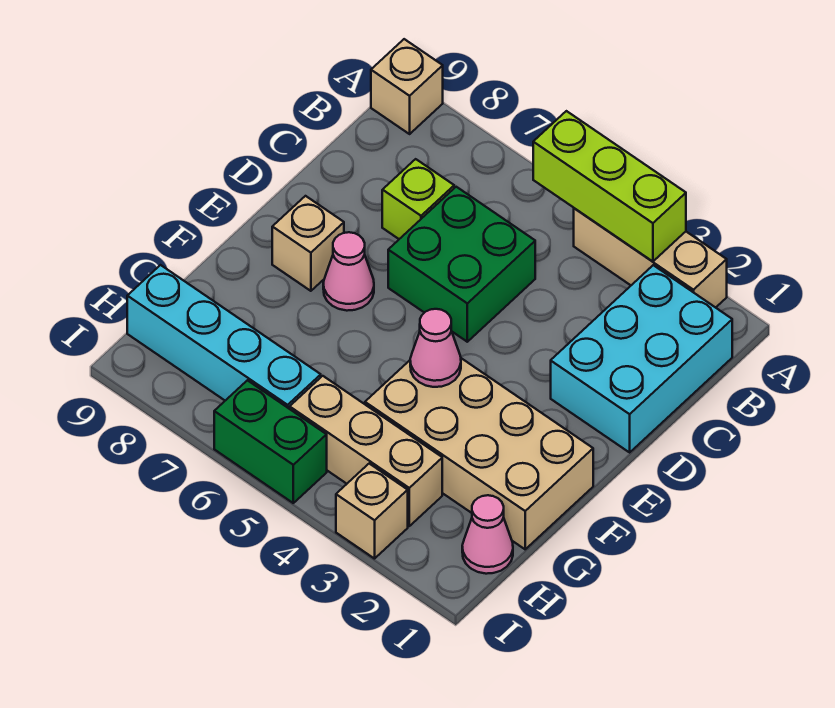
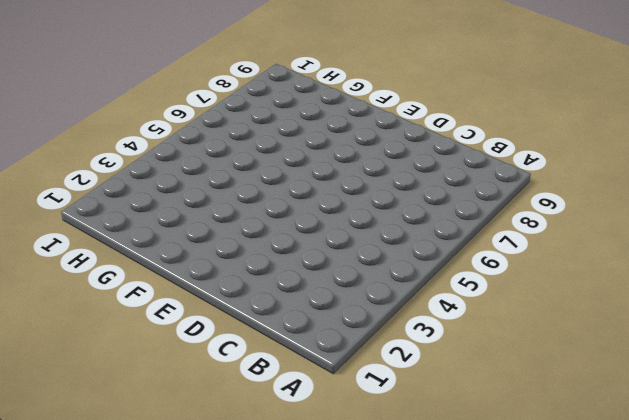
none -> tan 1x3 brick [574,208,727,308]
none -> tan 1x1 brick [371,39,443,134]
none -> cyan 2x3 brick [551,265,732,452]

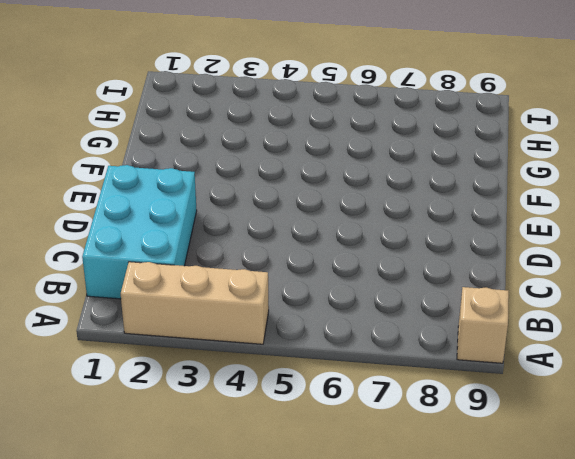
none -> green 2x2 brick [388,187,535,342]
none -> lime 1x1 brick [382,159,454,239]
none -> pink 1x1 cone [323,232,374,311]

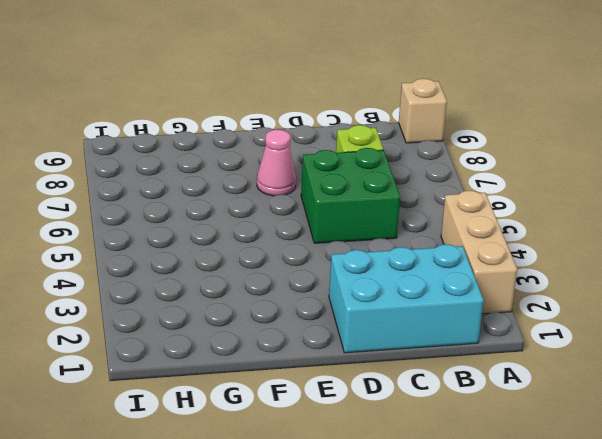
none -> tan 1x1 brick [272,196,344,291]
none -> tan 2x4 brick [365,358,593,549]
none -> pink 1x1 cone [462,495,513,574]

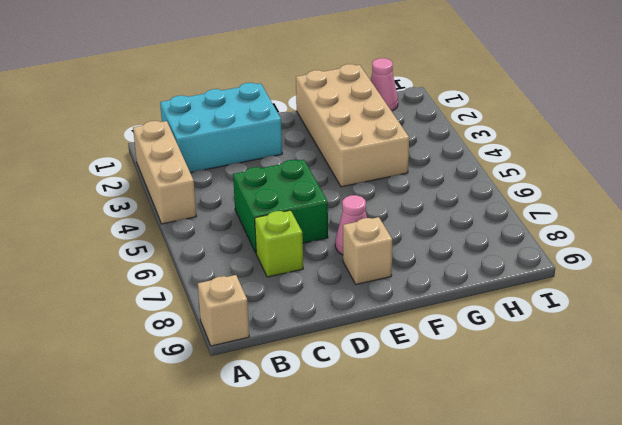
none -> tan 1x3 brick [290,376,442,526]
none -> cyan 1x4 brick [127,265,321,409]
none -> tan 1x1 brick [336,464,408,559]

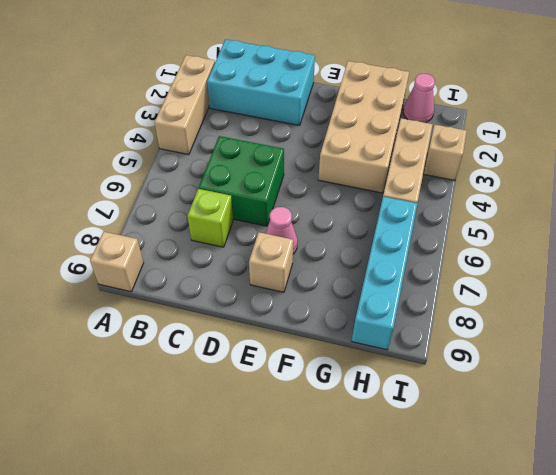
none -> green 1x2 brick [214,380,327,503]
none -> lime 1x3 brick [533,111,686,261]
none -> pink 1x1 cone [410,309,461,387]

